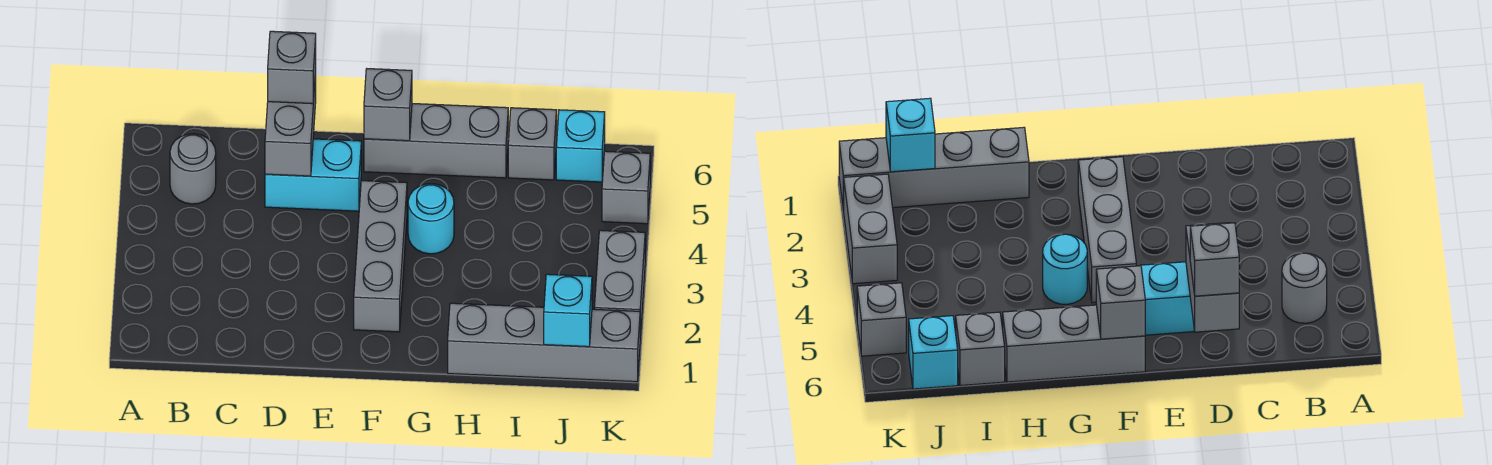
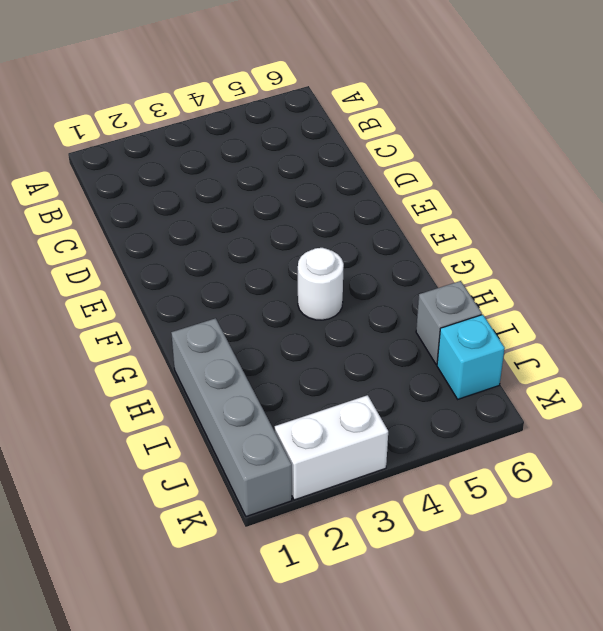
white 1x1 round brick [298,248,344,320] -> cyan 1x1 round brick [408,184,454,254]
white 1x2 brick [275,395,388,500] -> grey 1x2 brick [594,230,645,339]
none -> grey 1x1 round brick [170,134,216,204]
none -> cyan 1x2 brick [265,139,361,211]
none -> grey 1x3 brick [354,181,407,332]

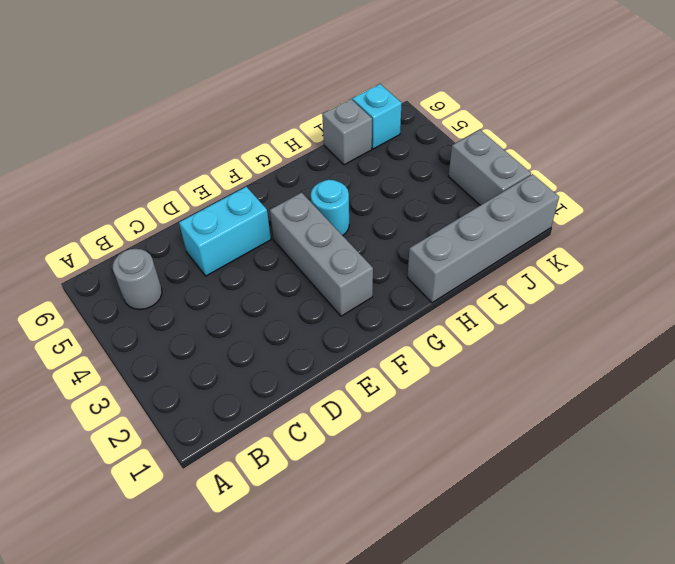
none -> grey 1x3 brick [364,104,508,178]
none -> grey 1x1 brick [602,151,650,224]
none -> grey 1x2 brick [265,71,316,176]

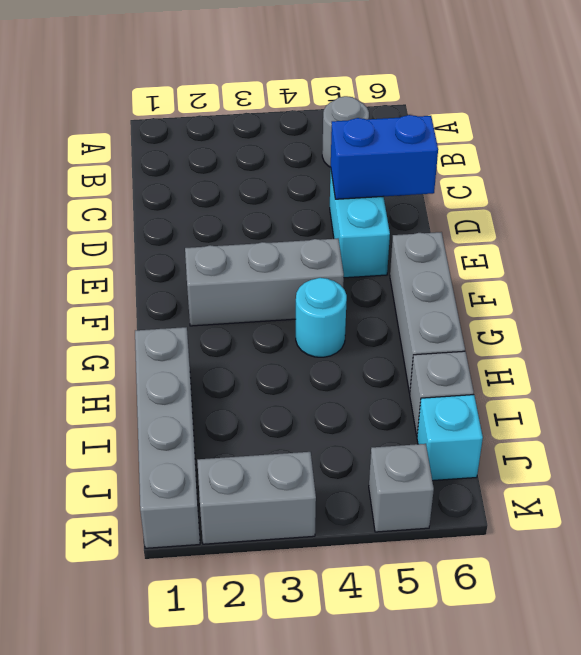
blue 1x2 brick [331,115,438,199] -> grey 1x2 brick [265,71,316,176]
none -> grey 1x1 brick [364,69,412,141]
none -> cyan 1x1 brick [544,274,592,347]
none -> grey 1x1 brick [268,31,316,104]

